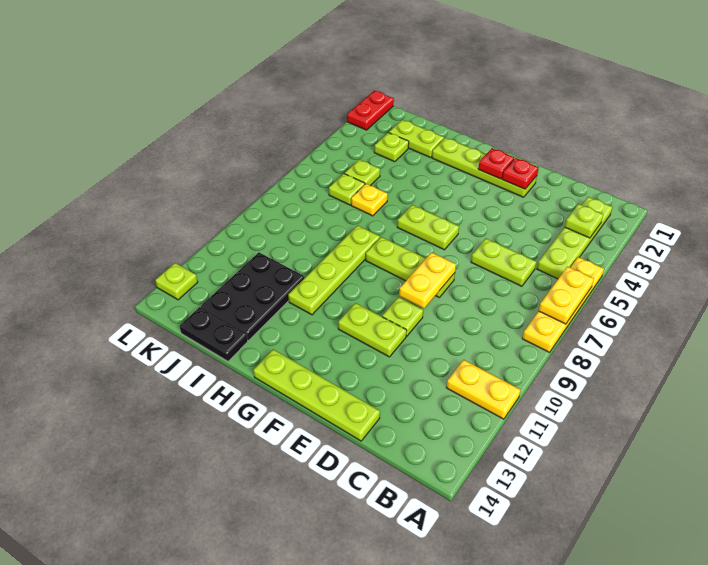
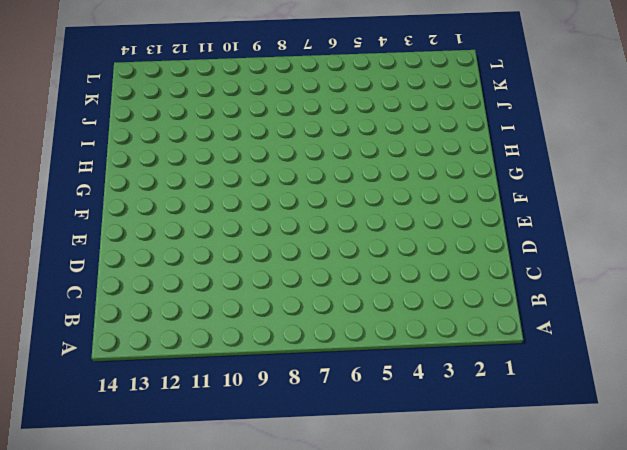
none -> yellow 1x4 plate [522,257,604,352]
none -> yellow 1x2 plate [446,360,521,419]
none -> lime 1x4 plate [537,197,612,279]

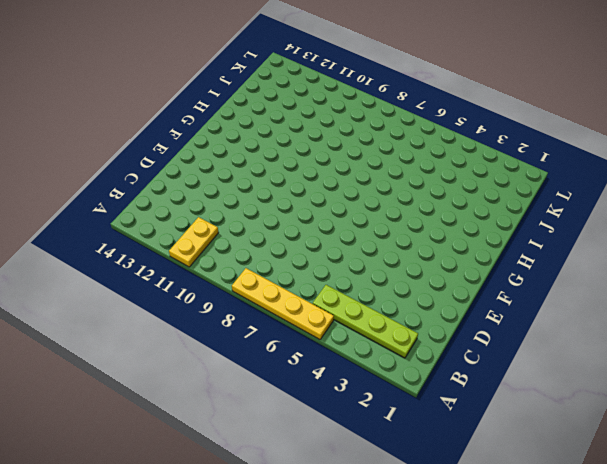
none -> lime 1x2 plate [471,238,536,286]
none -> lime 1x4 plate [253,349,380,441]
none -> lime 1x4 plate [432,138,537,197]

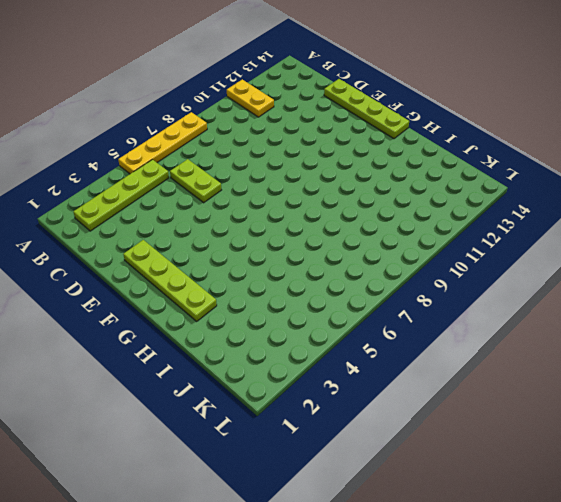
none -> lime 1x3 plate [366,237,455,297]
none -> lime 1x1 plate [382,297,423,336]
none -> lime 1x2 plate [338,303,407,357]

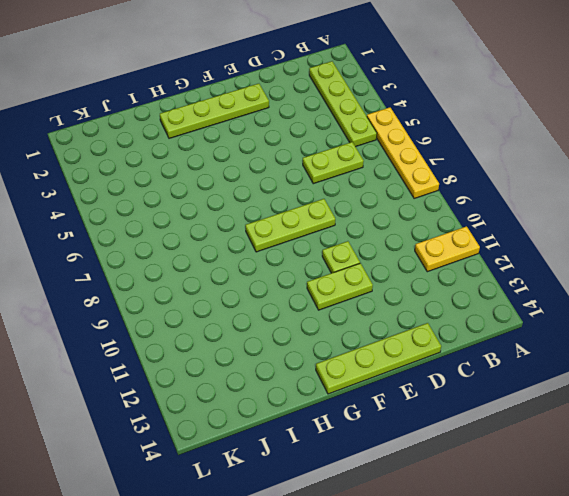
none -> lime 1x2 plate [397,205,459,250]
none -> lime 1x4 plate [288,225,380,315]
none -> lime 1x2 plate [389,120,444,158]

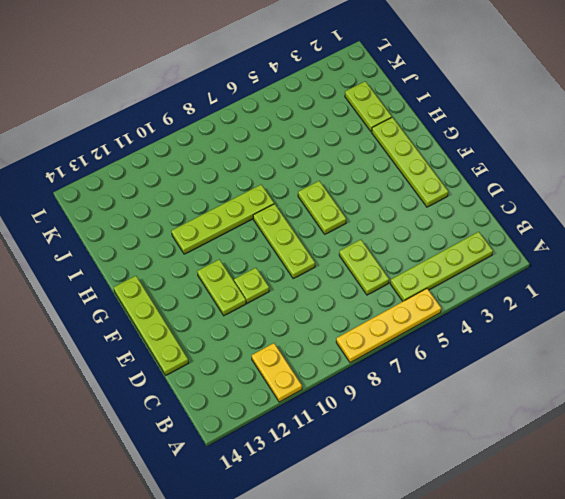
none -> yellow 1x1 plate [351,184,388,216]
none -> black 2x3 plate [201,252,305,340]
none -> black 1x2 plate [180,307,248,361]

